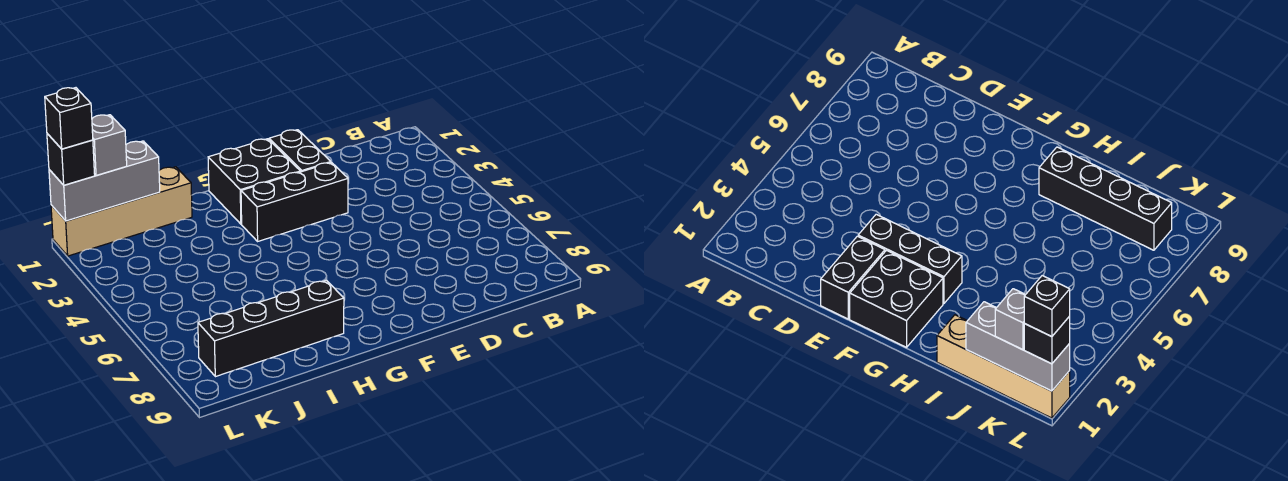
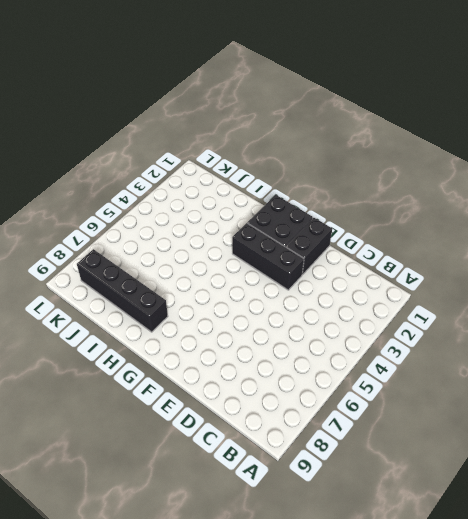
none -> tan 1x4 brick [51,167,192,256]
none -> grey 1x3 brick [49,141,160,221]

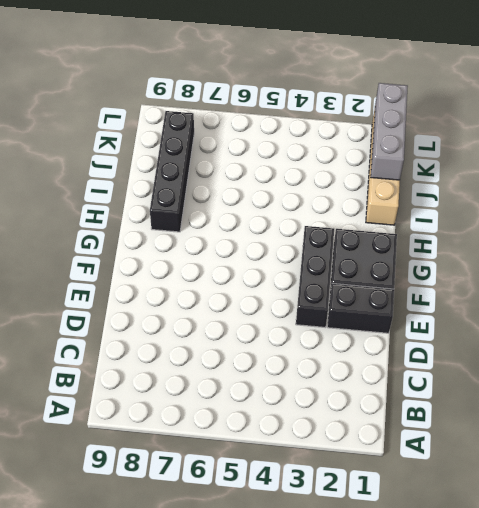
none -> grey 1x1 brick [92,115,127,176]
none -> black 1x1 brick [47,134,95,185]

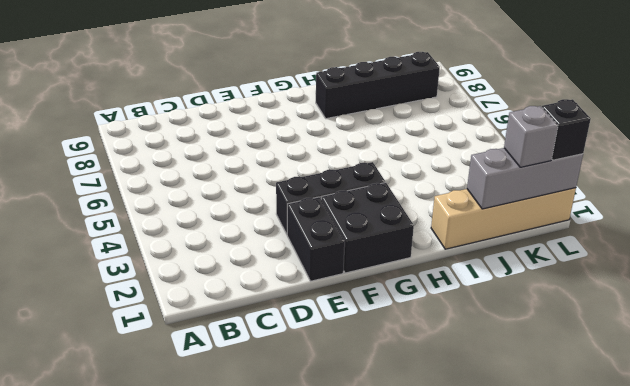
none -> black 1x1 brick [45,88,93,149]

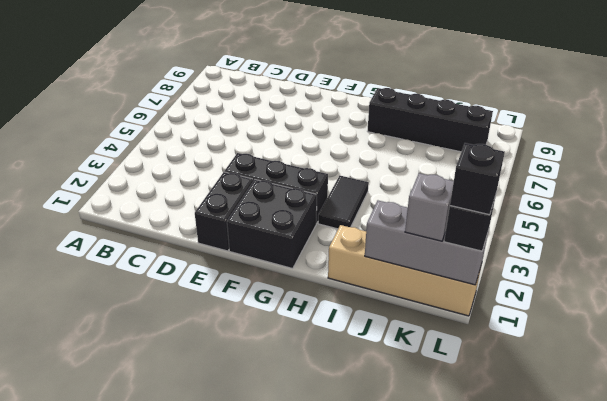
black 1x2 tile [318,176,369,229] -> none

